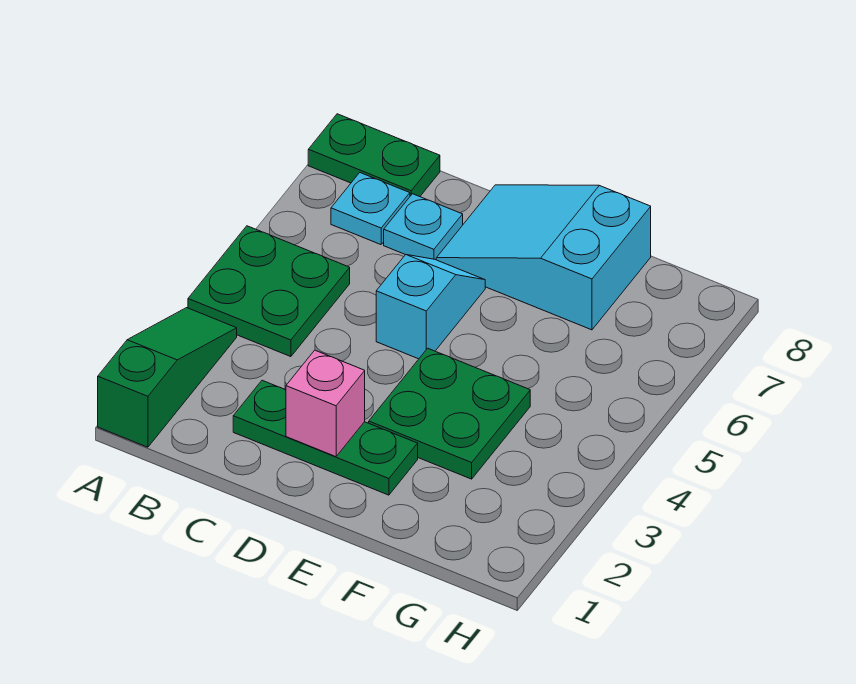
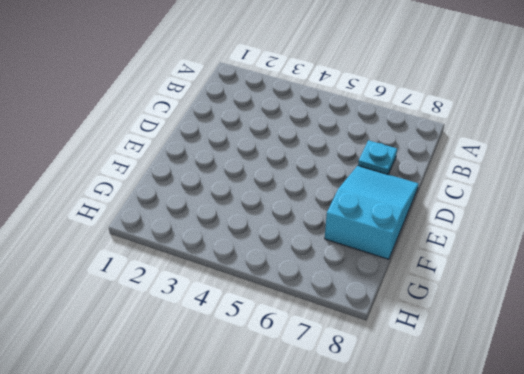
none -> green 1x3 slope [98,308,237,447]
none -> green 2x2 plate [188,226,350,357]

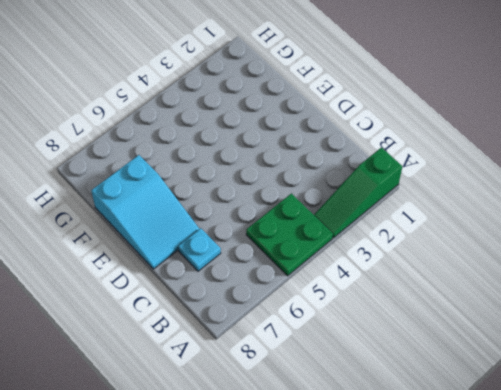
none -> green 1x2 plate [308,114,440,197]
none -> cyan 1x1 plate [331,173,410,245]

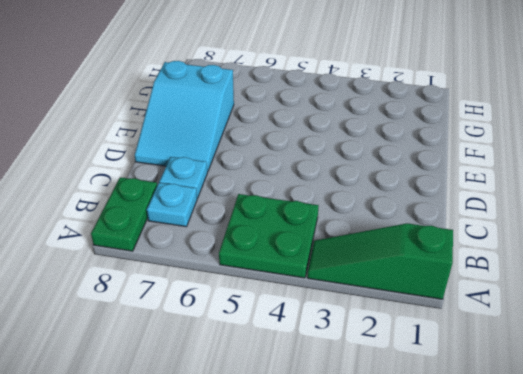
none -> green 1x3 plate [233,380,418,495]
none -> cyan 1x2 slope [376,255,485,359]

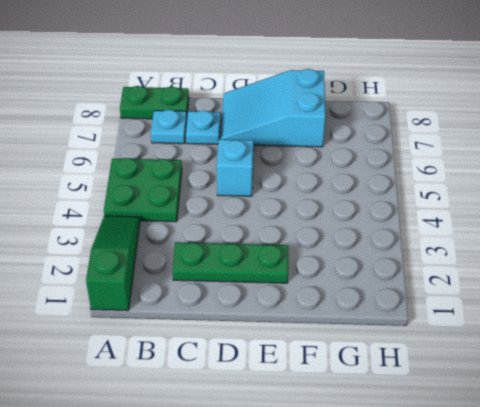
none -> green 2x2 plate [369,348,530,479]
none -> pink 1x1 brick [286,350,365,457]

